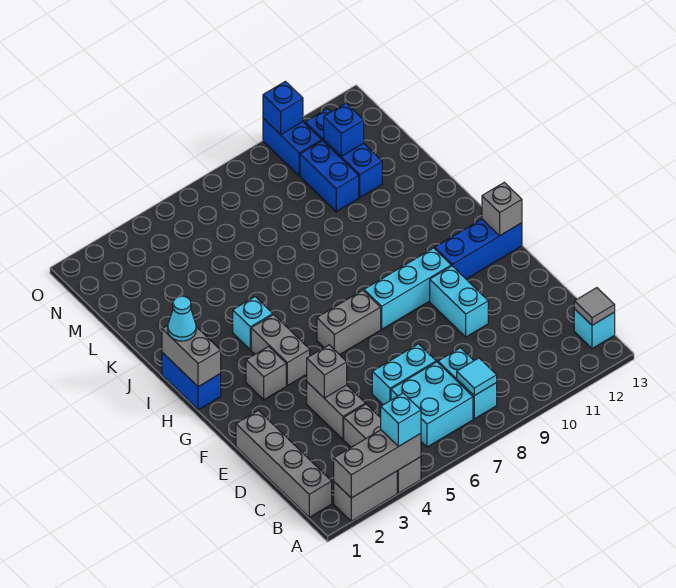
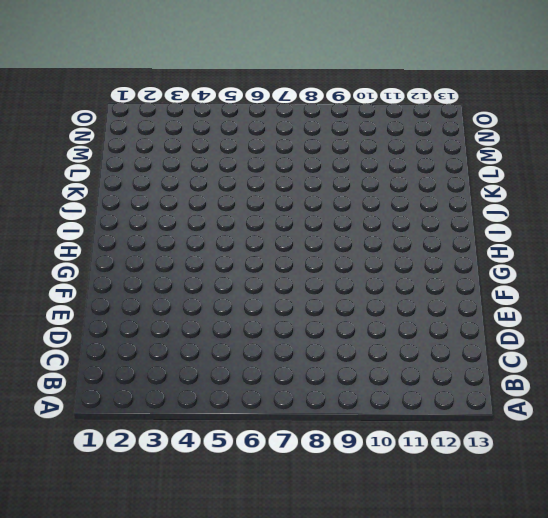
none -> grey 1x2 brick [334,471,397,521]
none -> grey 1x3 brick [344,404,421,493]
none -> grey 1x4 brick [236,410,332,517]

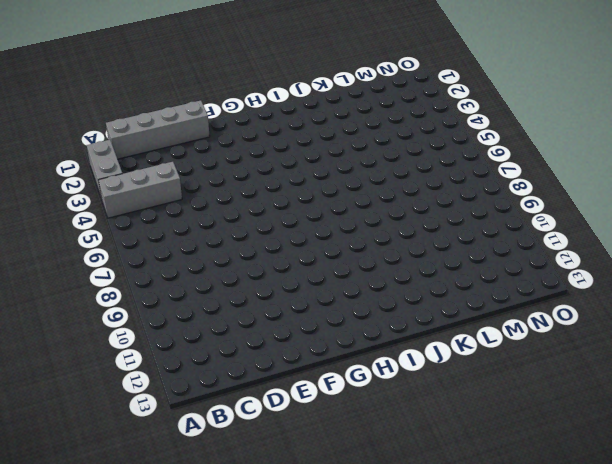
none -> cyan 2x2 brick [391,362,473,447]
none -> cyan 1x2 brick [438,348,497,419]
none -> cyan 1x1 brick [574,309,615,349]

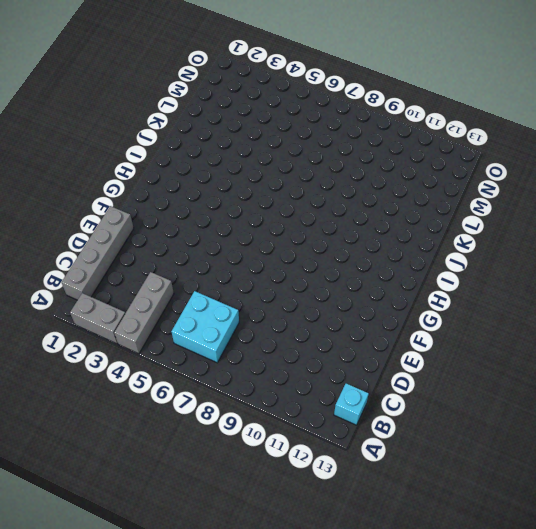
none -> cyan 1x2 brick [438,348,497,419]
none -> grey 1x2 brick [307,382,365,439]
none -> cyan 1x2 brick [372,344,436,405]

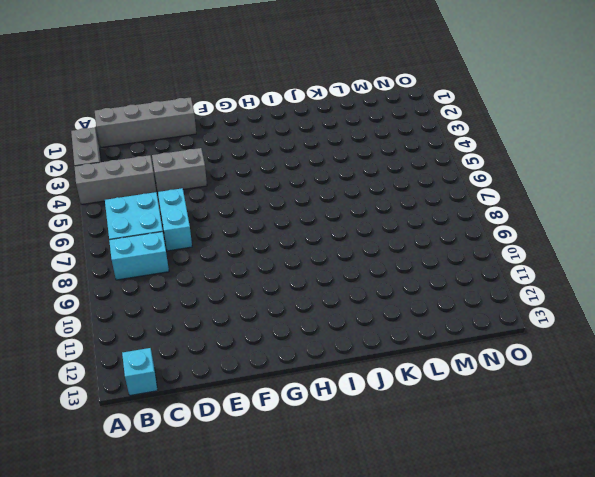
none -> cyan 1x2 brick [430,266,488,337]
none -> grey 1x1 brick [246,347,286,400]
none -> grey 1x2 brick [251,315,310,386]

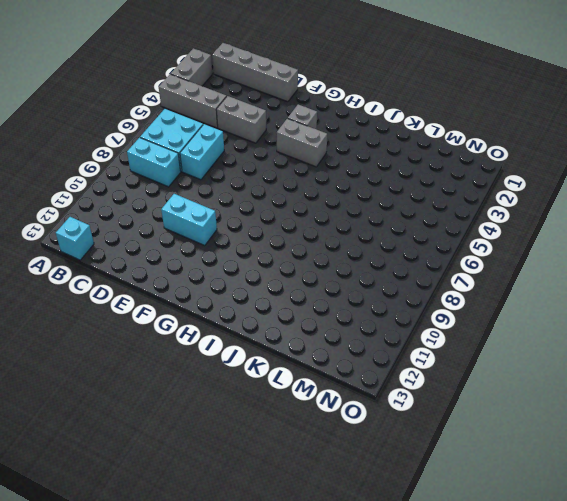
none -> grey 1x2 brick [317,290,381,355]
none -> cyan 1x3 brick [364,248,451,329]
none -> blue 1x3 brick [435,219,522,279]

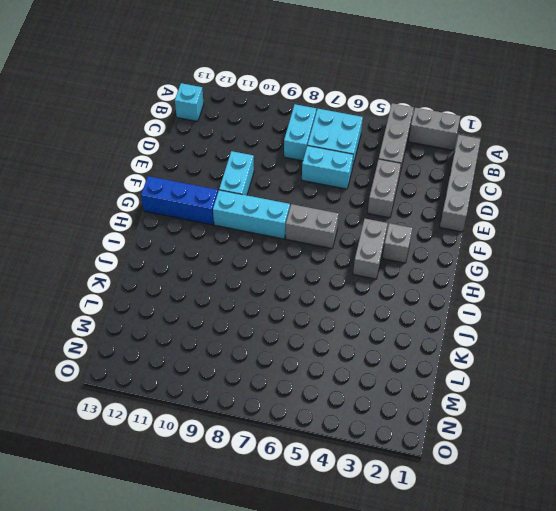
none -> blue 1x2 brick [162,352,221,410]
none -> cyan 1x1 brick [233,297,273,350]
none -> blue 1x2 brick [300,141,359,212]

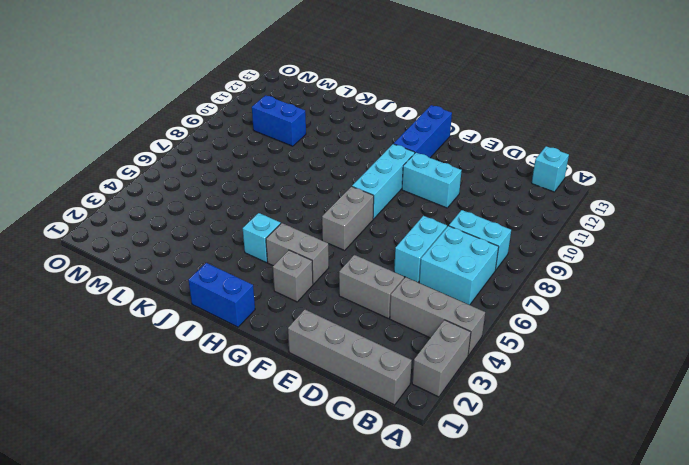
none -> blue 1x3 brick [305,109,382,198]
none -> blue 1x2 brick [263,118,322,176]
none -> grey 1x3 brick [334,430,421,498]

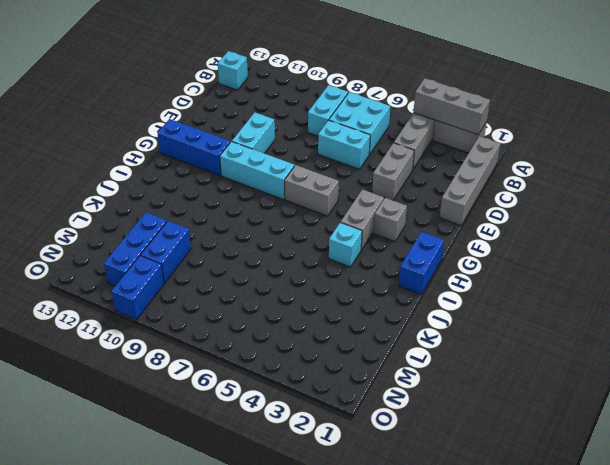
none -> cyan 1x1 tile [457,358,497,396]
none -> grey 1x1 tile [574,288,615,325]
none -> grey 1x1 brick [307,345,347,398]

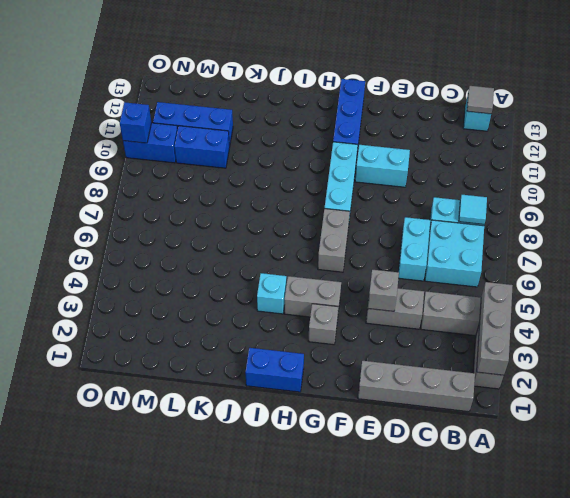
none -> grey 1x1 brick [482,182,522,236]
none -> grey 1x2 brick [162,325,221,387]
none -> blue 1x1 brick [324,103,364,156]

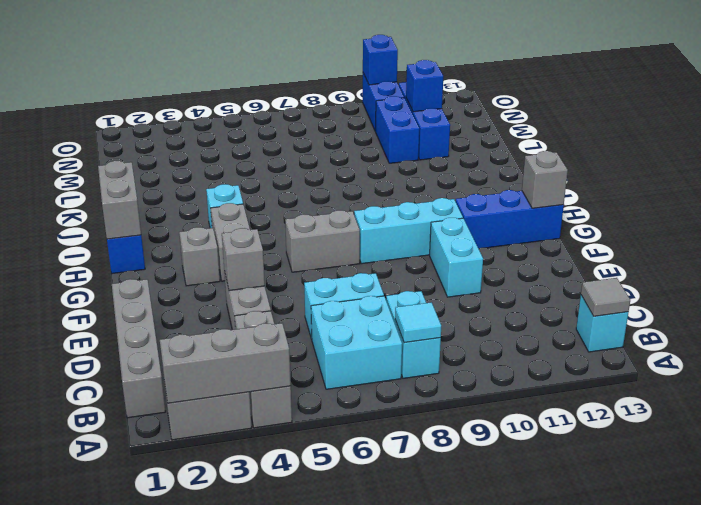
none -> cyan 1x1 brick [381,393,421,447]
none -> cyan 1x1 cone [168,296,196,341]

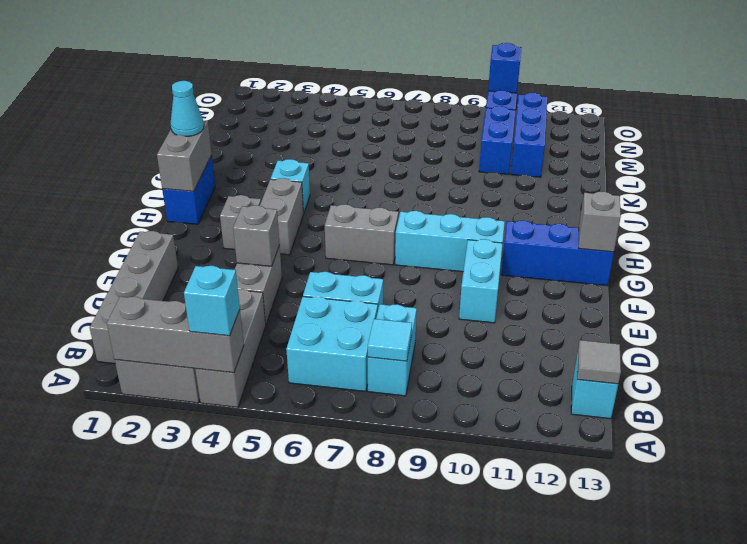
none -> blue 1x1 brick [324,103,364,156]

